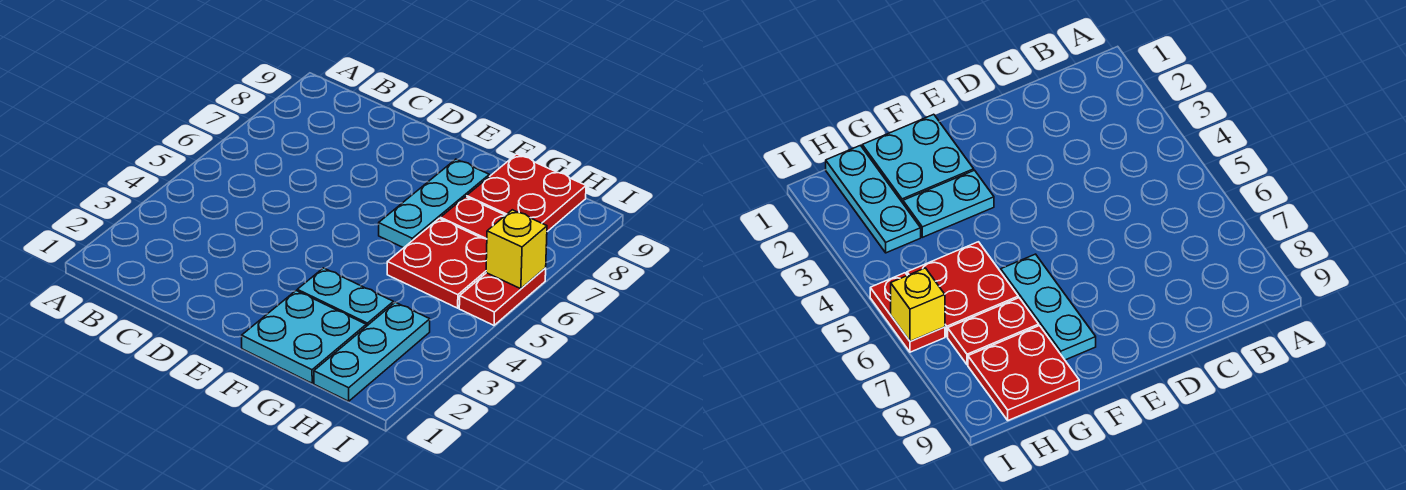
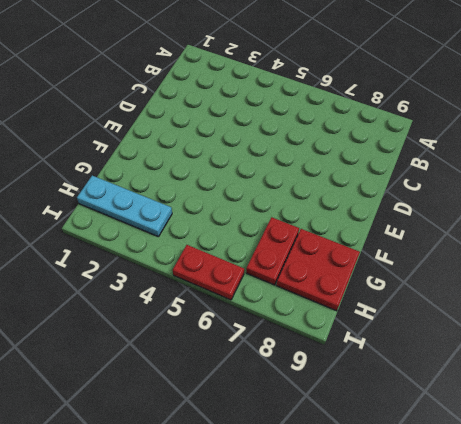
none -> cyan 2x2 plate [242,291,366,383]
none -> cyan 1x2 plate [297,268,393,326]

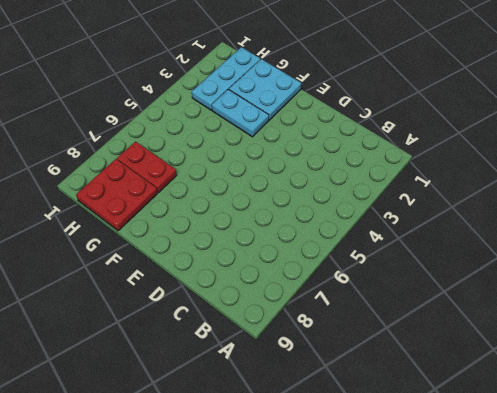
none -> cyan 1x3 plate [379,159,489,248]
none -> red 2x2 plate [387,218,487,308]

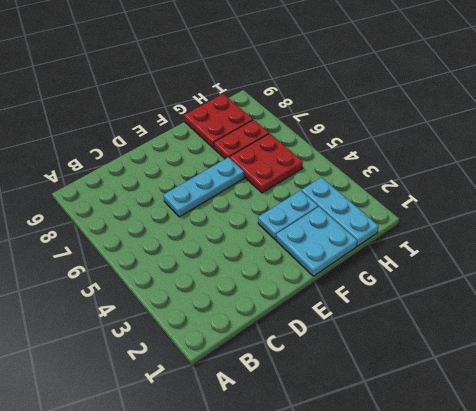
cyan 1x3 plate [163,157,244,217] -> cyan 1x3 plate turned to [379,159,489,248]
none -> red 1x2 plate [459,268,546,325]
none -> yellow 1x1 brick [486,210,547,289]

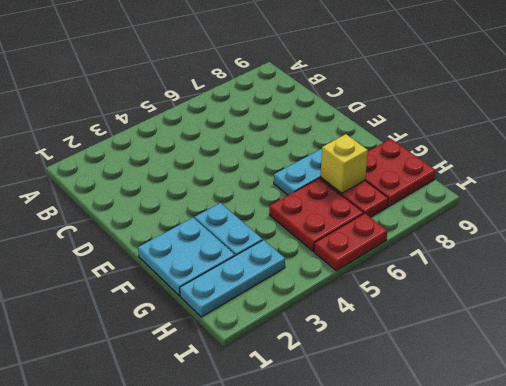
yellow 1x1 brick [321,134,368,193] -> yellow 1x1 brick moved to [486,210,547,289]

